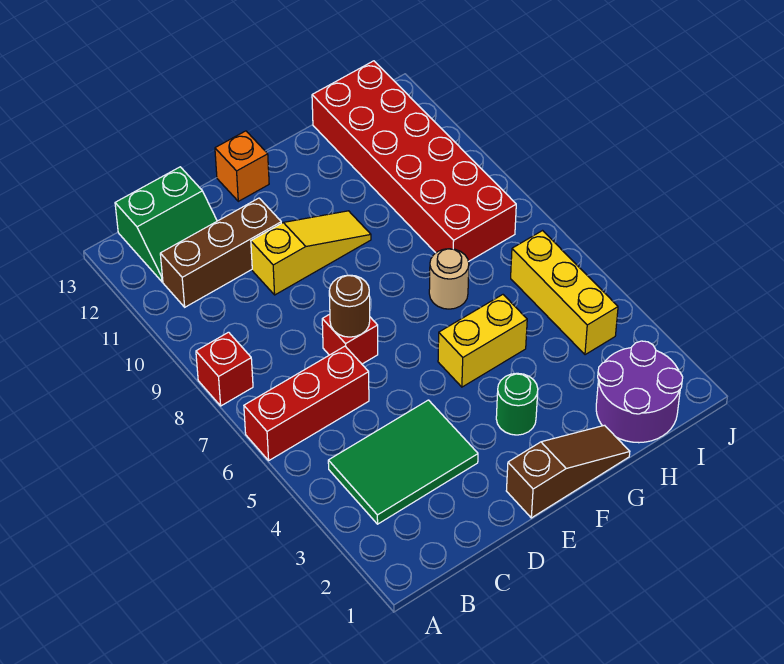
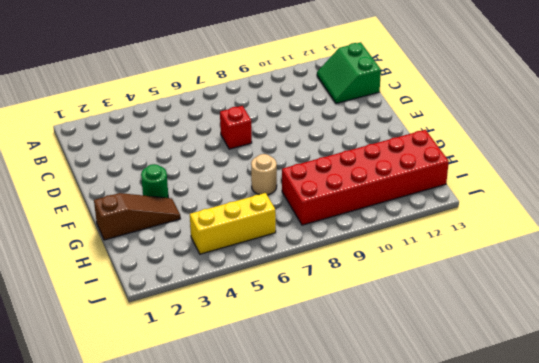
brown 1x3 slope [94,193,180,240] -> brown 1x3 slope turned to [506,425,630,518]
none -> red 1x3 brick [244,346,369,460]
none -> red 1x1 brick [196,332,253,406]
none -> green 2x3 tile [328,400,478,524]

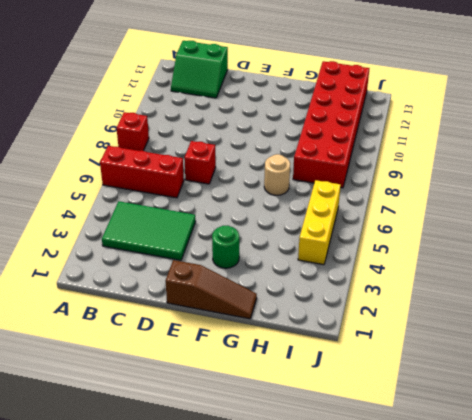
none -> brown 1x3 brick [160,198,281,307]
none -> yellow 1x3 slope [251,211,371,295]
none -> orange 1x1 brick [215,131,269,201]

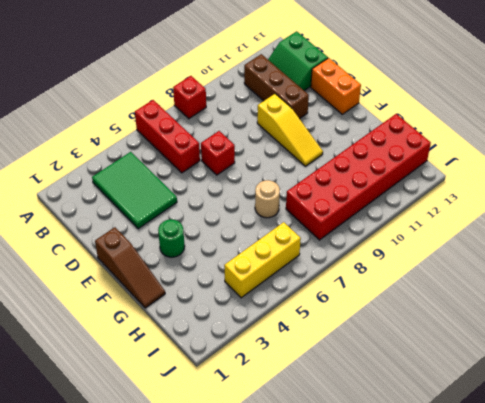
orange 1x2 brick [311,58,361,114] -> orange 1x1 brick [215,131,269,201]
none -> yellow 1x2 brick [438,295,527,387]
none -> purple 2x2 round brick [596,341,683,443]
none -> brown 1x1 round brick [329,275,370,337]

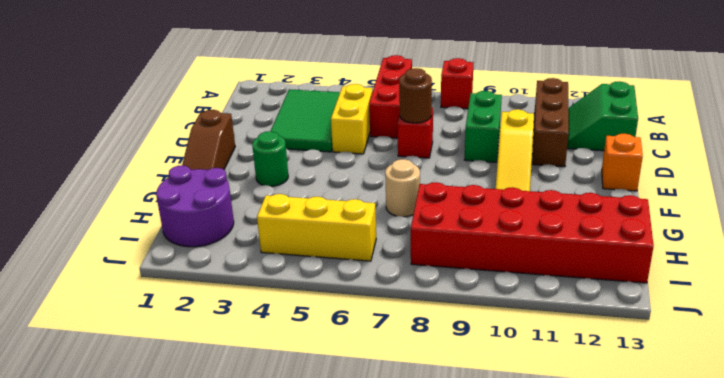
yellow 1x2 brick [331,84,373,154] -> yellow 1x2 brick moved to [438,295,527,387]
green 1x2 brick [465,91,502,162] -> none

